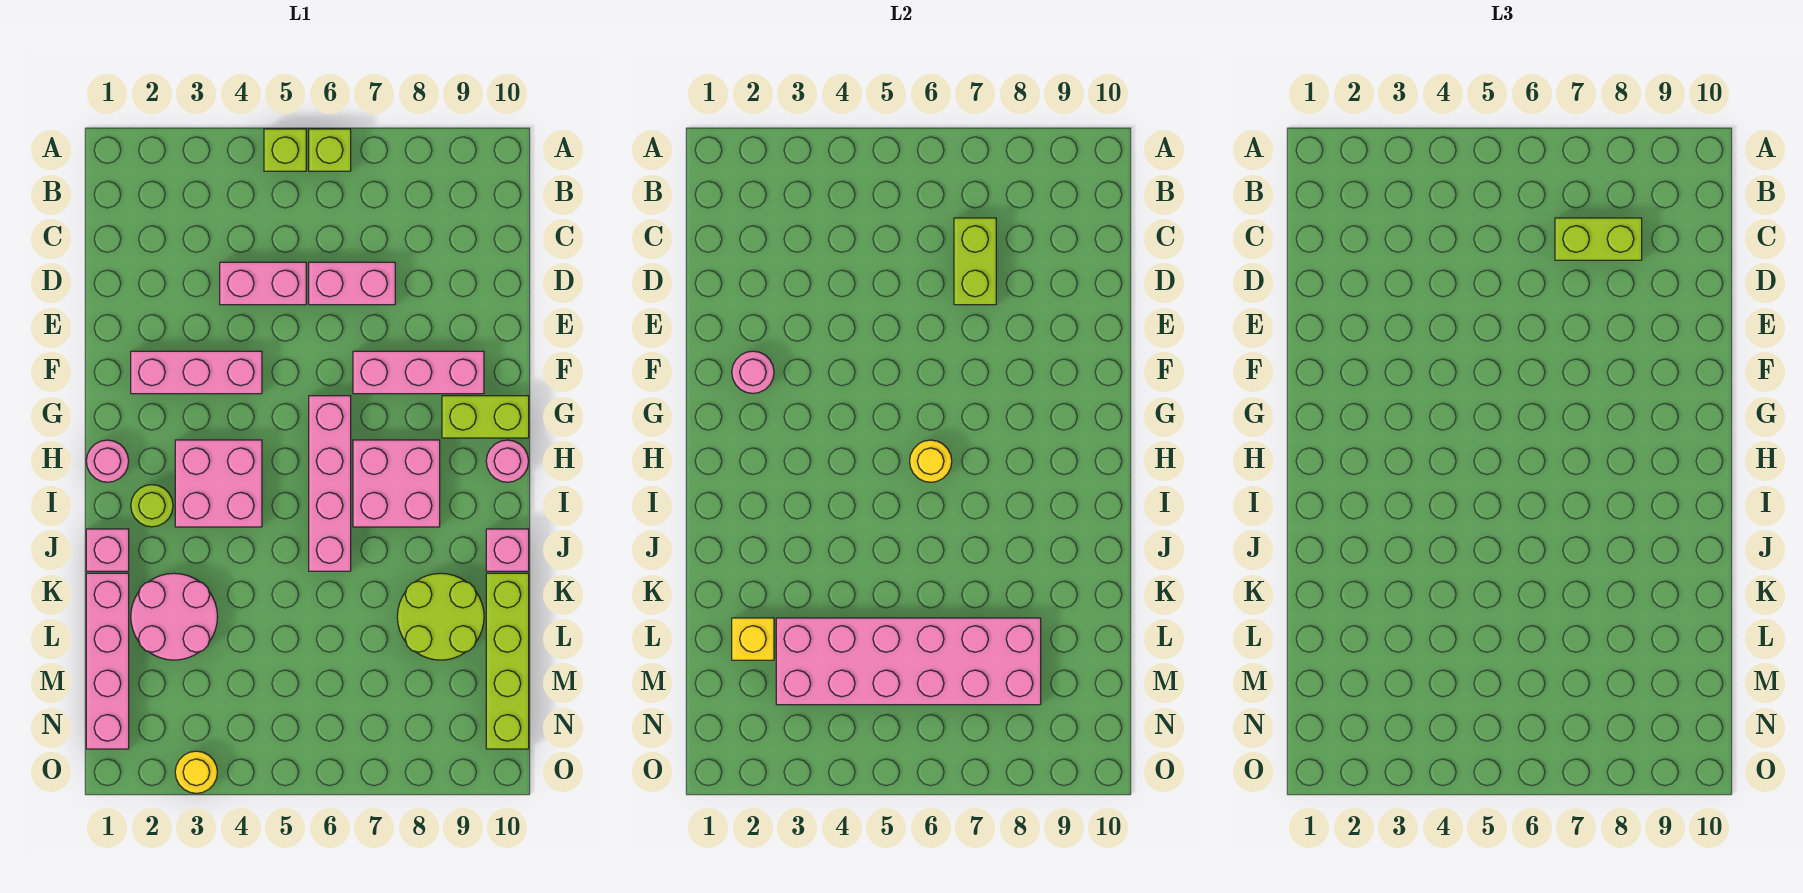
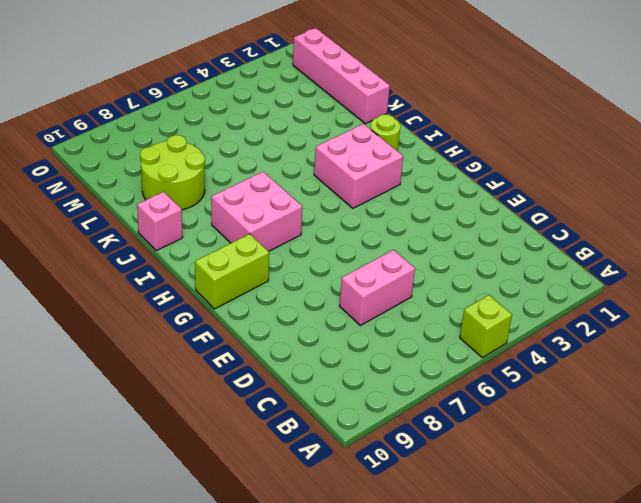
none -> lime 1x1 brick [309,129,351,171]
none -> pink 1x2 brick [220,262,306,305]
none -> pink 1x3 brick [131,351,262,394]

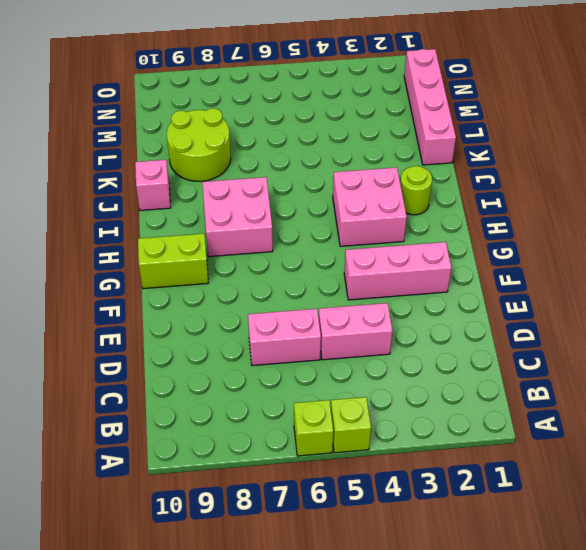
none -> pink 1x3 brick [353,351,484,394]
none -> pink 1x4 brick [309,396,351,571]
none -> pink 1x1 round brick [86,440,129,482]

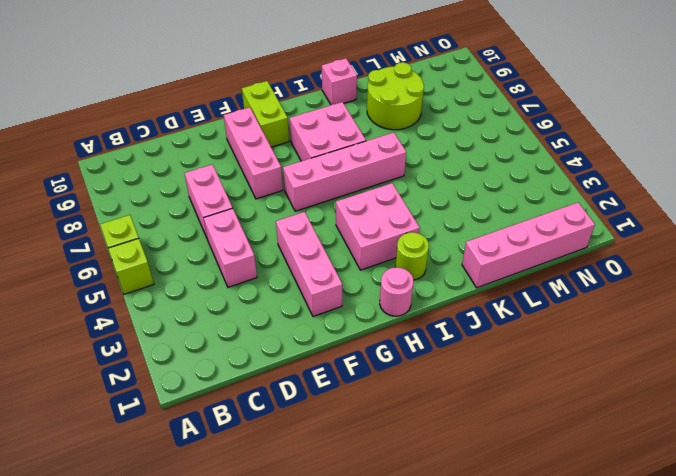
none -> pink 1x1 round brick [486,440,529,482]
none -> pink 1x1 brick [86,529,129,571]
none -> pink 2x2 round brick [131,573,217,660]

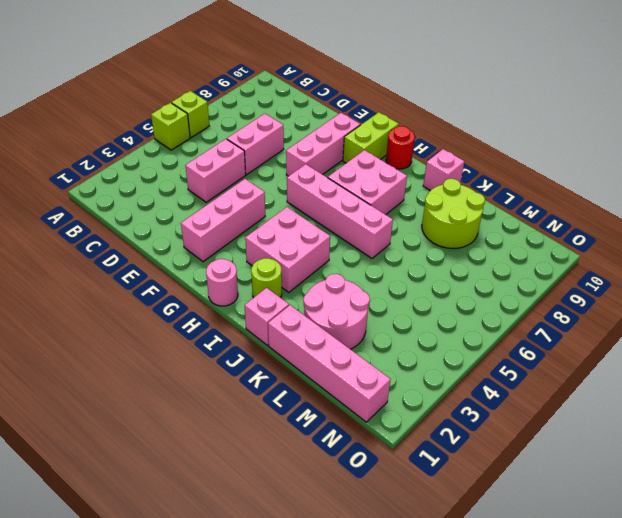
red 1x1 round brick [386,126,415,169] -> pink 1x1 round brick [486,440,529,482]
none -> lime 1x4 brick [486,573,529,749]
none -> yellow 1x1 round brick [175,751,217,793]
none -> lime 1x2 brick [954,218,996,305]

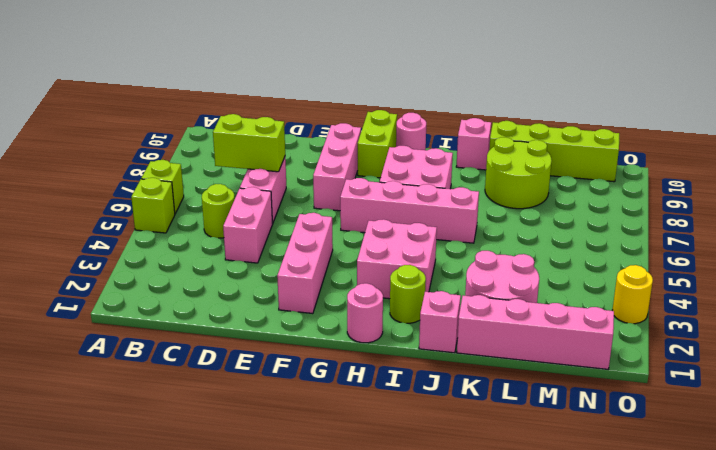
lime 1x1 round brick [202,184,235,238] -> none
none -> pink 1x1 round brick [732,351,774,393]
none -> yellow 1x1 round brick [910,440,952,482]
none -> yellow 1x1 brick [732,618,774,660]

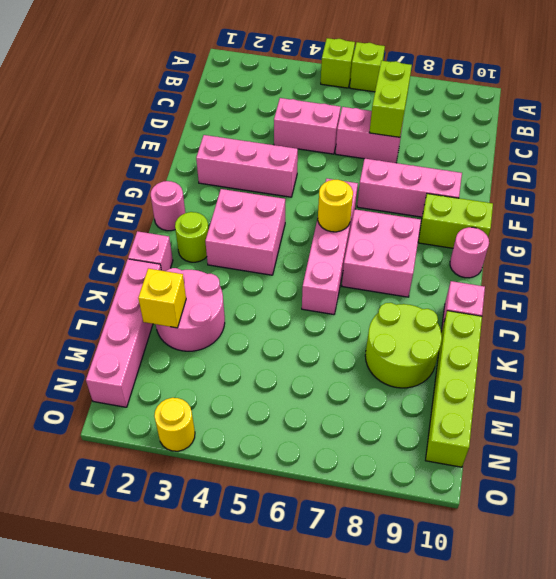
none -> pink 1x1 round brick [732,351,774,393]
none -> pink 2x6 brick [776,618,1041,705]
none -> lime 1x2 brick [1555,218,1642,260]

